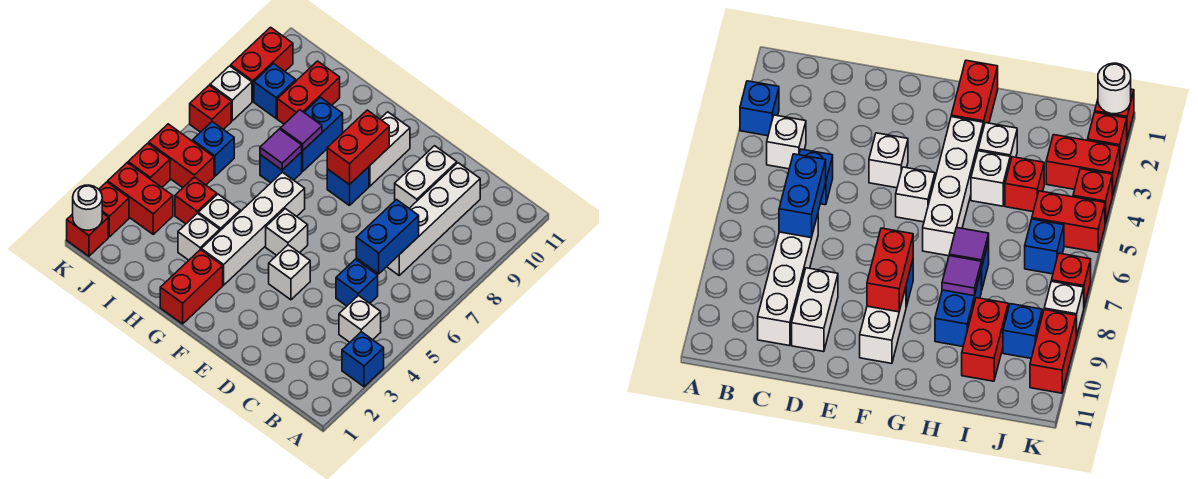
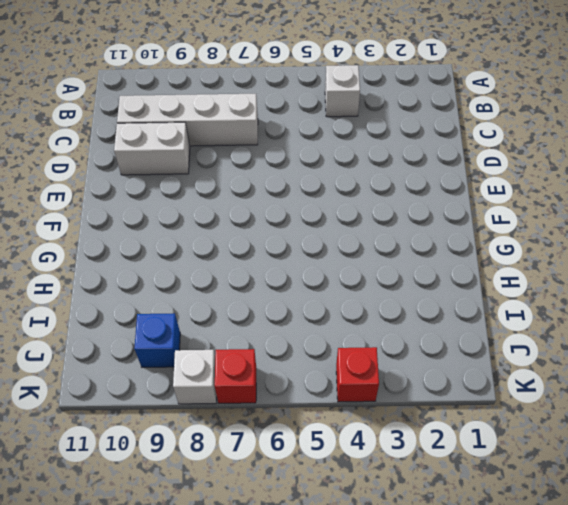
none -> blue 1x1 brick [342,332,384,387]
none -> blue 1x1 brick [336,259,378,306]
none -> white 1x1 brick [269,245,310,300]
none -> white 1x1 brick [266,209,308,255]

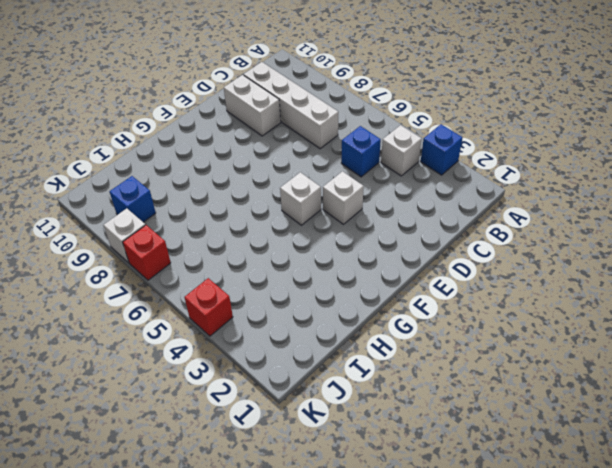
none -> blue 1x1 brick [327,167,369,206]
none -> white 1x2 brick [369,112,410,186]
none -> red 1x2 brick [160,250,223,324]
none -> white 1x4 brick [201,172,305,285]

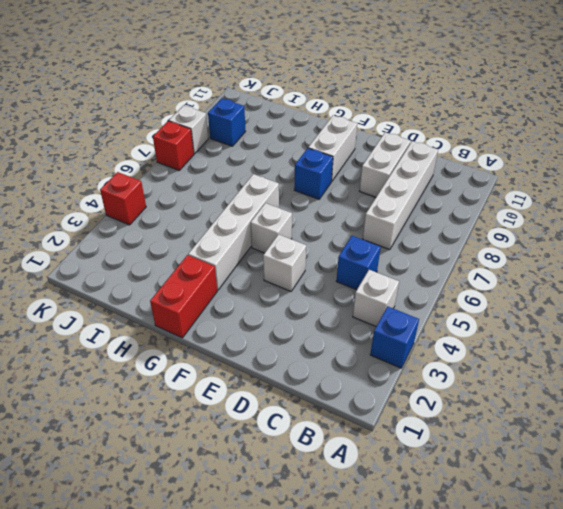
none -> white 1x1 brick [178,213,220,260]
none -> white 1x1 brick [198,194,240,230]
none -> blue 1x1 brick [260,152,302,183]
none -> blue 1x2 brick [302,97,343,172]

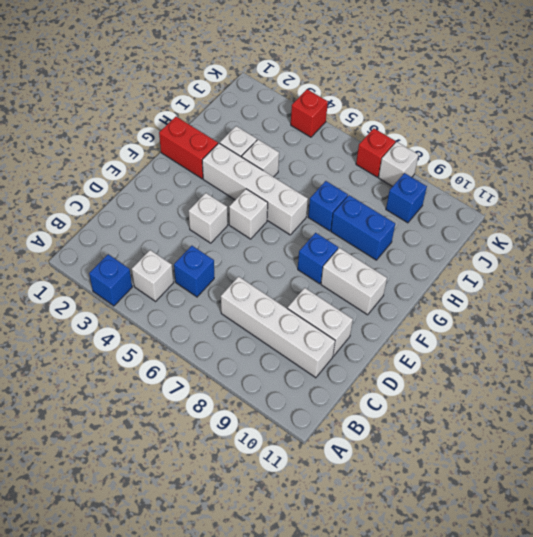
none -> red 1x1 brick [175,177,217,224]
none -> red 1x2 brick [277,61,340,124]
none -> red 1x2 brick [108,163,173,234]
none -> red 1x2 brick [149,124,214,188]

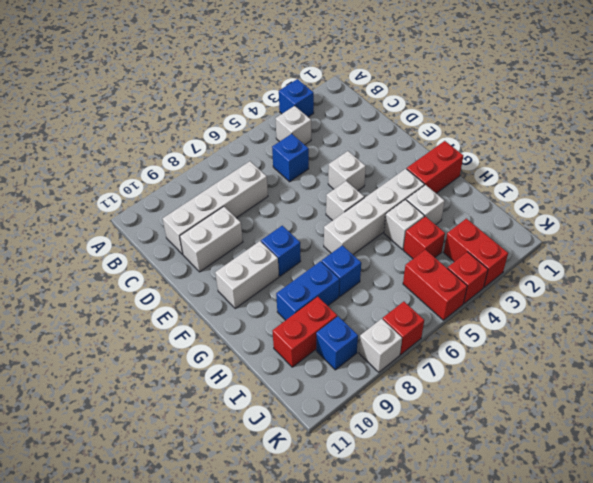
none -> blue 1x1 brick [193,122,234,177]
none -> red 1x1 brick [67,213,108,256]
none -> red 1x1 brick [99,182,129,237]
none -> red 1x2 brick [231,27,293,102]

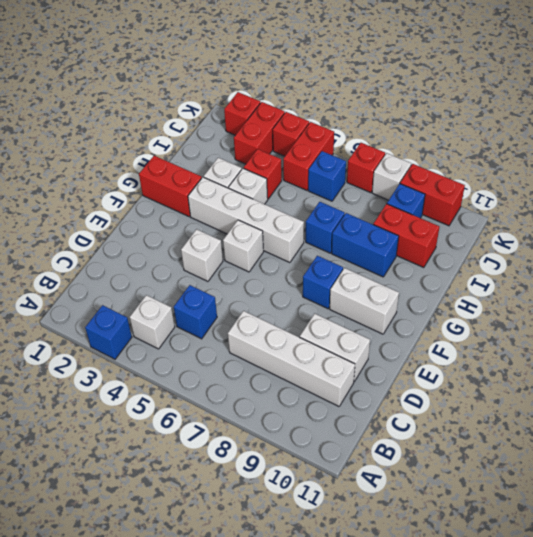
none -> red 1x1 brick [67,213,108,256]
none -> blue 1x2 brick [356,200,419,274]
none -> red 1x2 brick [327,110,389,185]
none -> purple 1x1 tile [260,129,302,170]

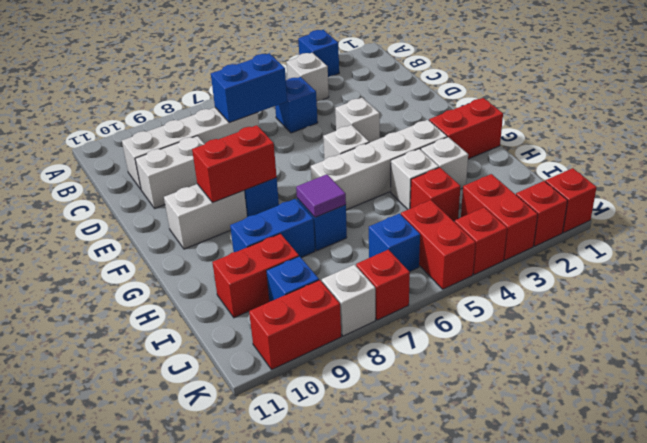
none -> purple 1x1 tile [280,110,322,151]
none -> white 1x1 round brick [73,185,102,230]

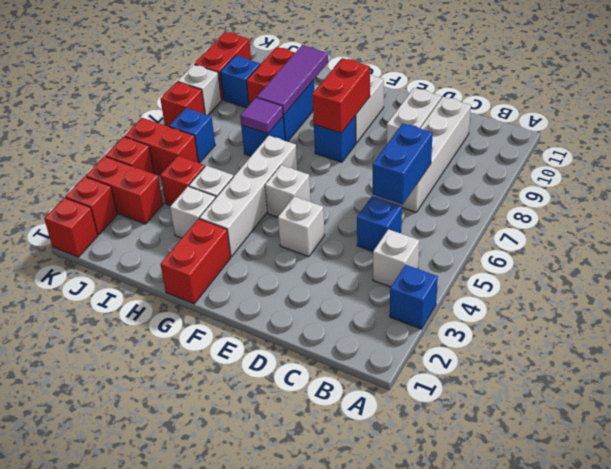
purple 1x3 tile [257,45,328,115] -> purple 1x1 tile [280,110,322,151]
none -> white 1x1 round brick [73,185,102,230]

